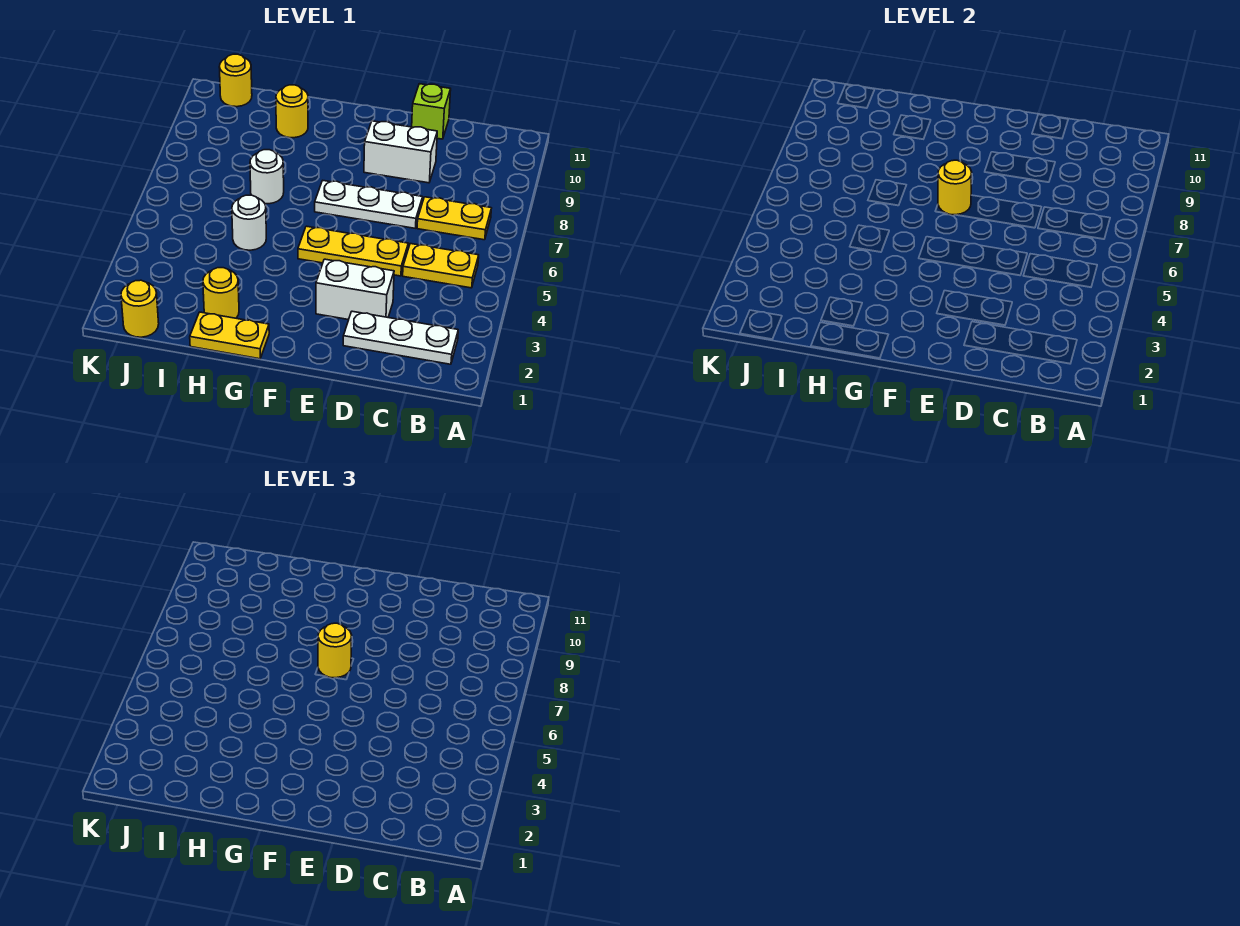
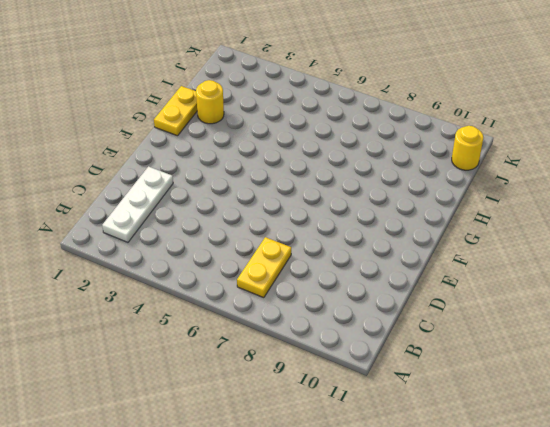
none -> yellow 1x2 plate [403,244,479,288]
none -> white 1x2 brick [316,259,394,320]
none -> yellow 1x3 plate [298,226,408,276]

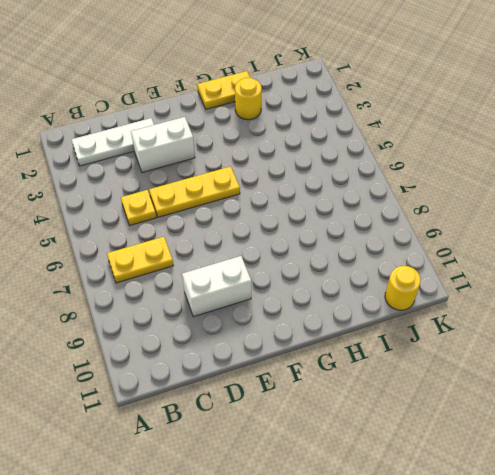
yellow 1x1 plate [121,190,156,225] -> yellow 1x2 plate [403,244,479,288]
none -> white 1x3 plate [315,181,423,228]
none -> lime 1x1 brick [412,84,451,139]
none -> white 1x1 round brick [232,195,266,250]

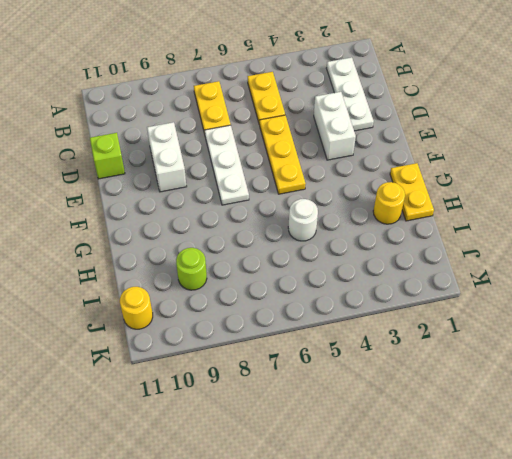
lime 1x1 round brick [176,248,207,290] -> none
none -> white 1x1 round brick [250,150,284,204]
none -> yellow 1x1 round brick [276,85,308,138]
none -> yellow 1x1 round brick [121,280,159,337]

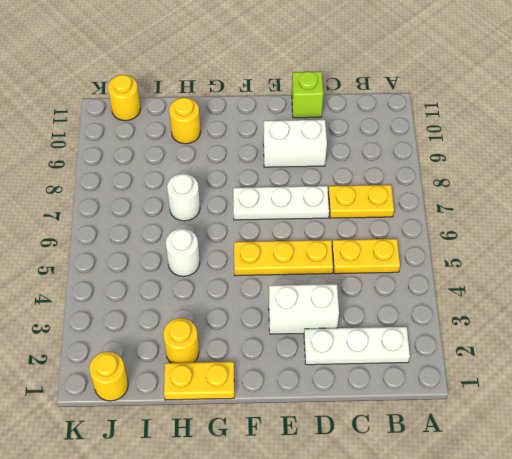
none -> yellow 1x1 round brick [938,160,972,215]
none -> yellow 1x1 round brick [318,623,352,678]

